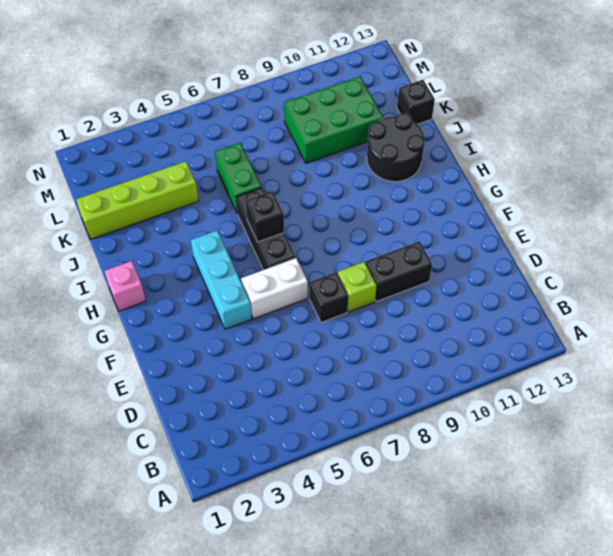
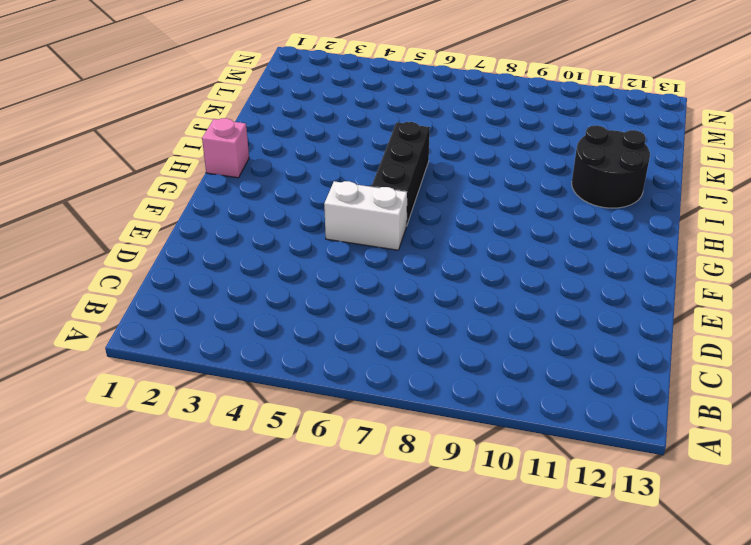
none -> black 1x1 brick [310,272,348,323]
none -> lime 1x1 brick [338,262,377,312]
none -> black 1x2 brick [366,241,432,301]

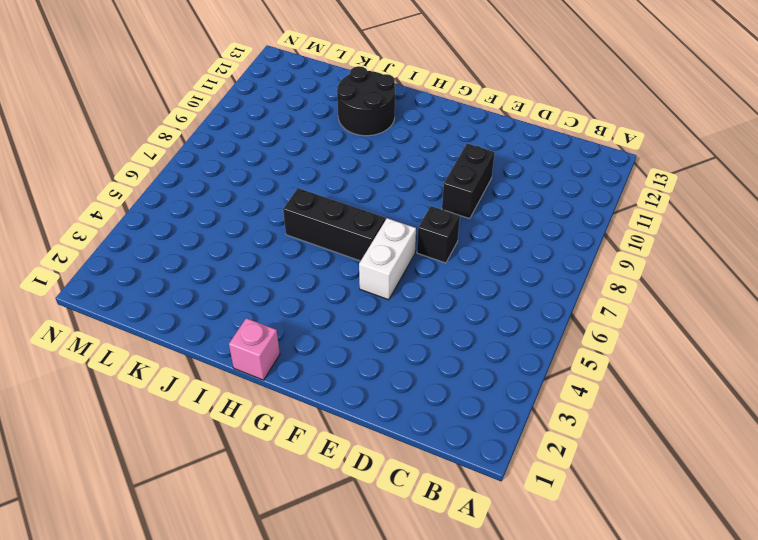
none -> lime 1x1 brick [338,262,377,312]
none -> cyan 1x3 brick [191,230,252,329]
none -> green 1x2 brick [215,143,262,214]

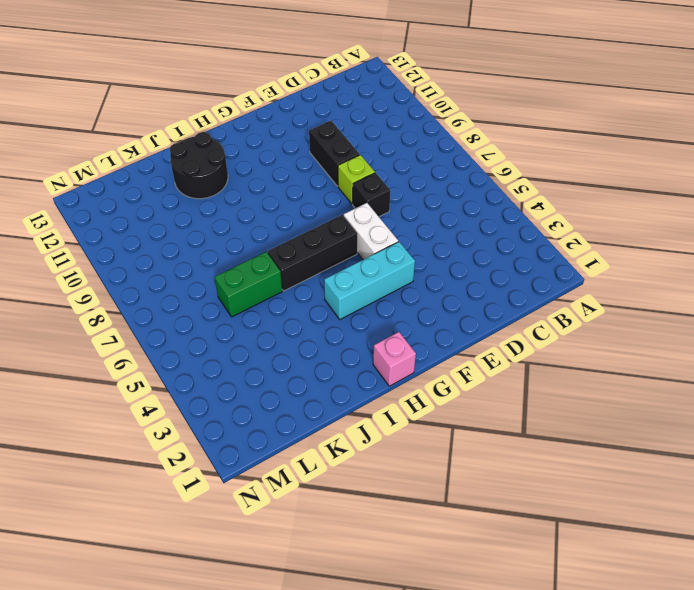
none -> lime 1x4 brick [76,161,199,239]
none -> green 2x3 brick [284,76,383,163]
none -> black 1x1 brick [397,80,435,124]

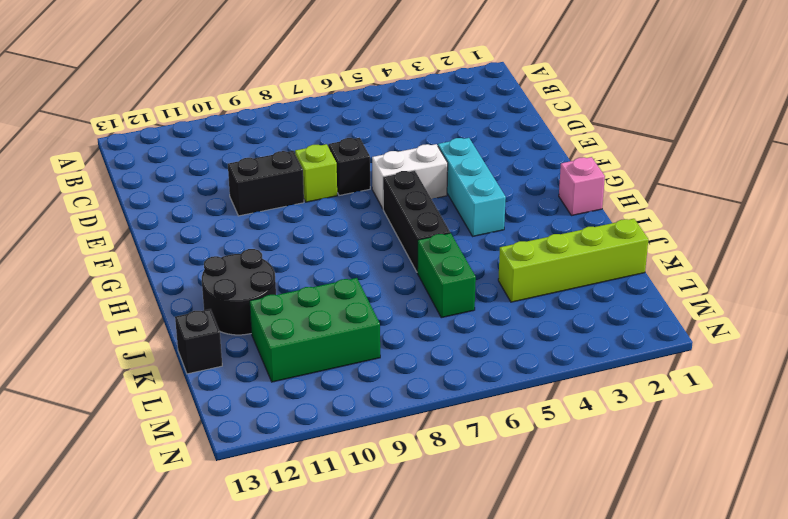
none -> black 1x1 brick [245,191,284,242]

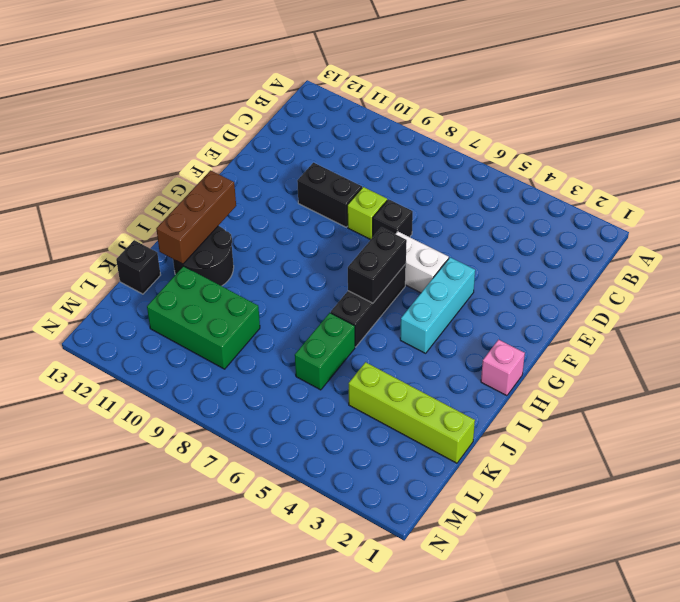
black 1x2 brick [348,227,407,303] -> black 1x1 brick [245,191,284,242]
brown 1x3 brick [156,170,236,264] -> none

